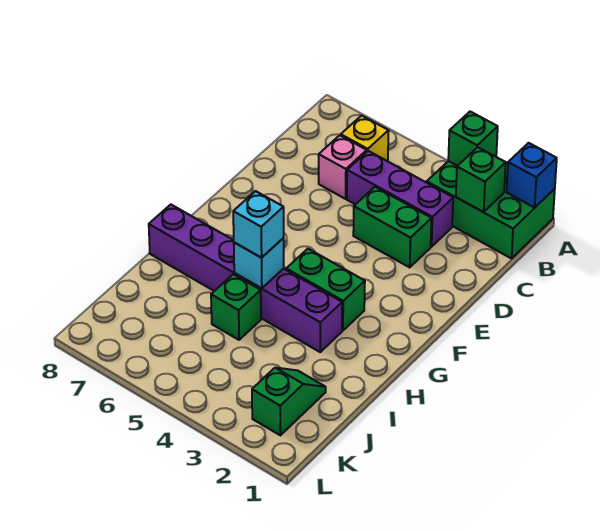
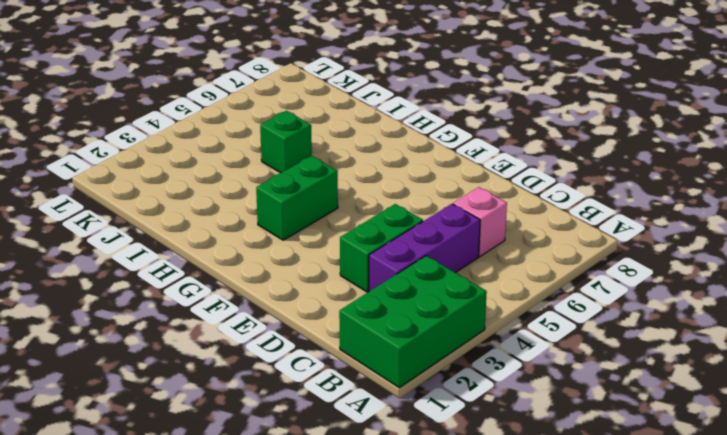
none -> yellow 1x1 brick [341,115,389,161]
none -> purple 1x6 brick [149,205,342,352]
none -> green 1x2 slope [252,368,326,435]

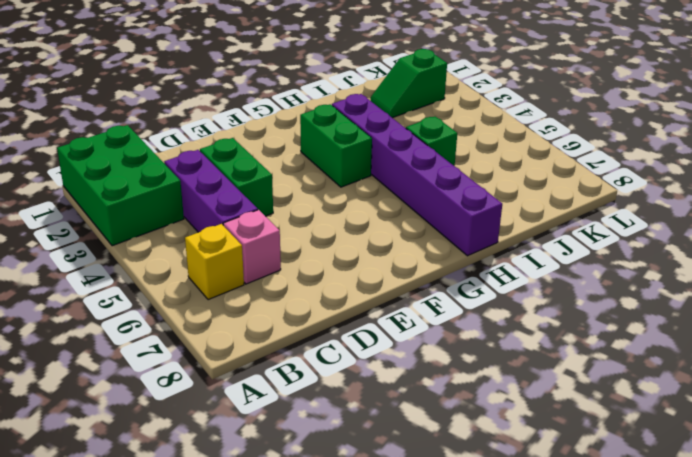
none -> blue 1x1 brick [507,143,557,208]
none -> green 1x1 brick [448,112,498,166]
none -> green 1x1 brick [456,147,506,212]

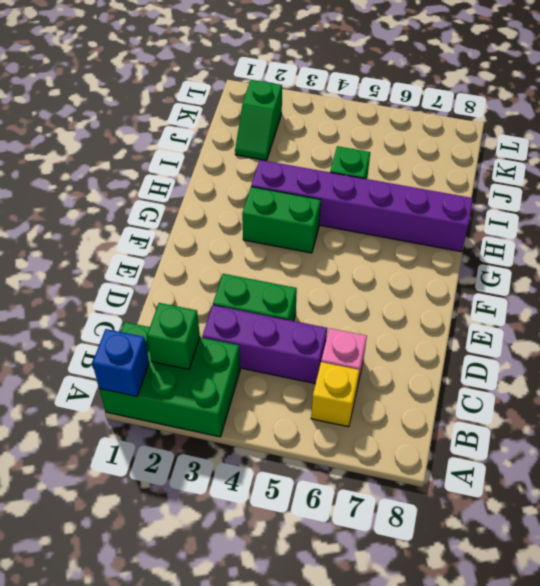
none -> green 1x1 brick [448,112,498,166]
none -> cyan 1x1 brick [234,238,284,288]
none -> cyan 1x1 brick [233,191,284,258]

